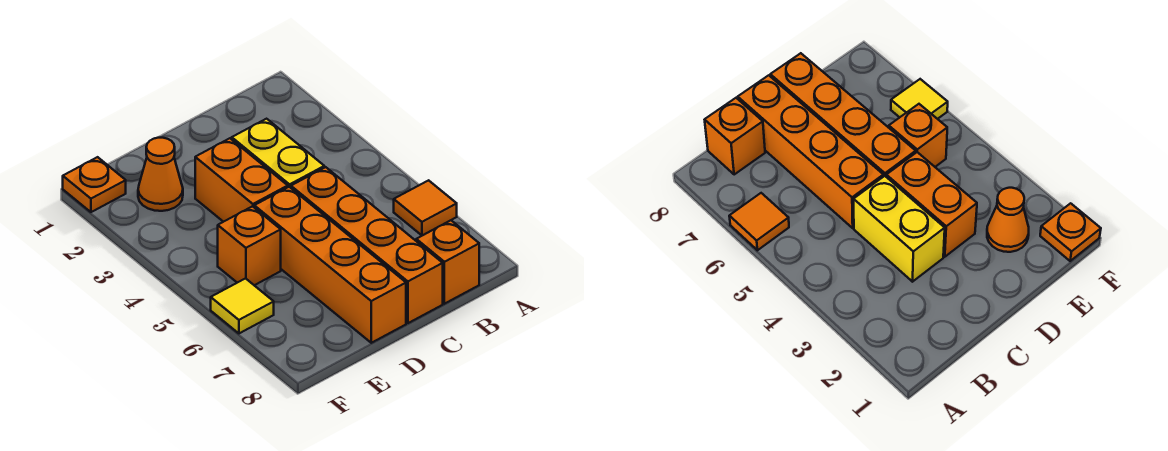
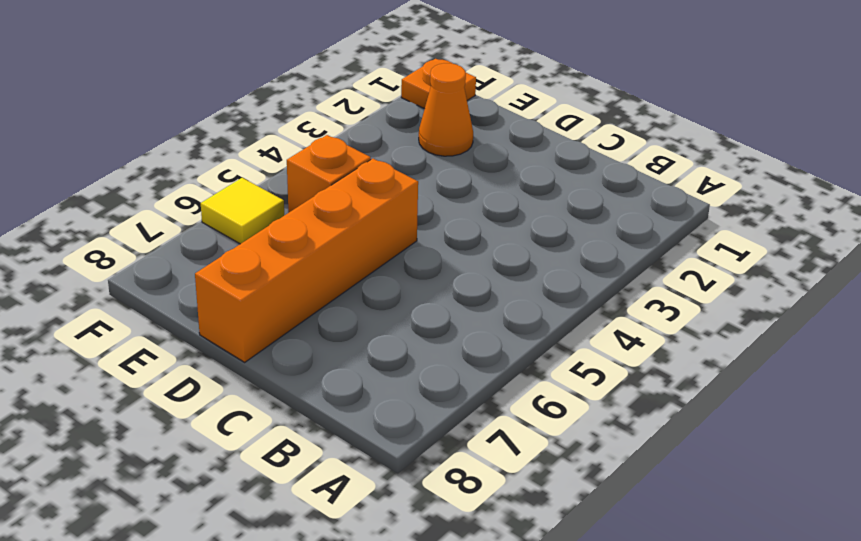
none -> orange 1x1 tile [394,180,457,235]
none -> orange 1x1 brick [416,220,479,304]

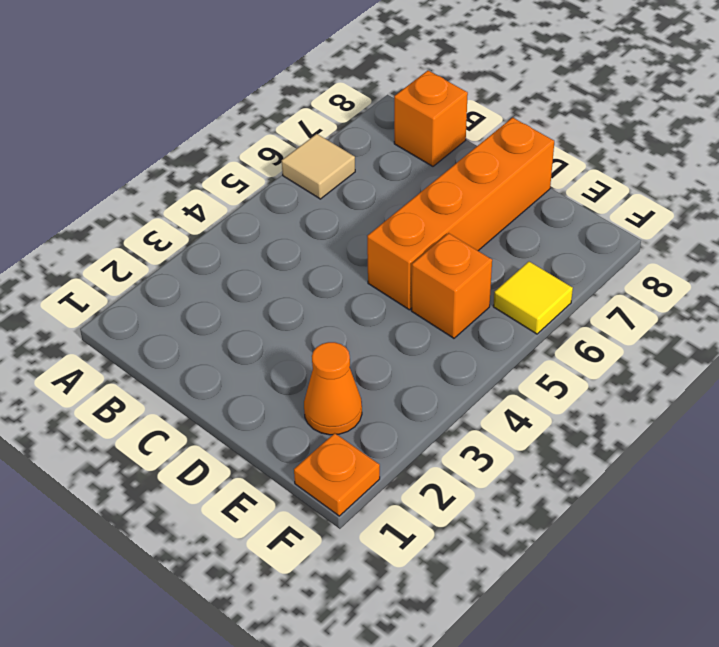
tan 1x1 tile [282,134,355,199] -> orange 1x1 tile [394,180,457,235]
none -> yellow 1x2 brick [232,119,324,188]
none -> orange 1x4 brick [291,167,443,323]

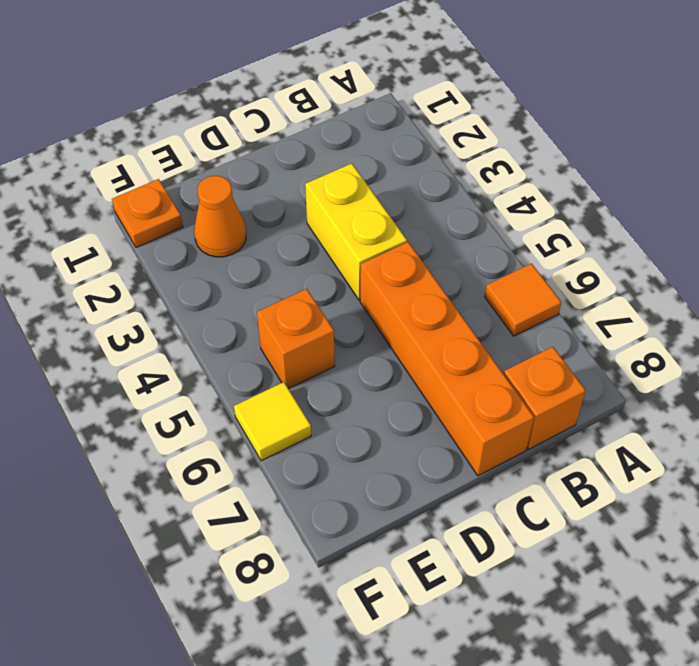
none -> orange 1x2 brick [195,138,288,222]
none -> orange 1x4 brick [254,187,406,343]

